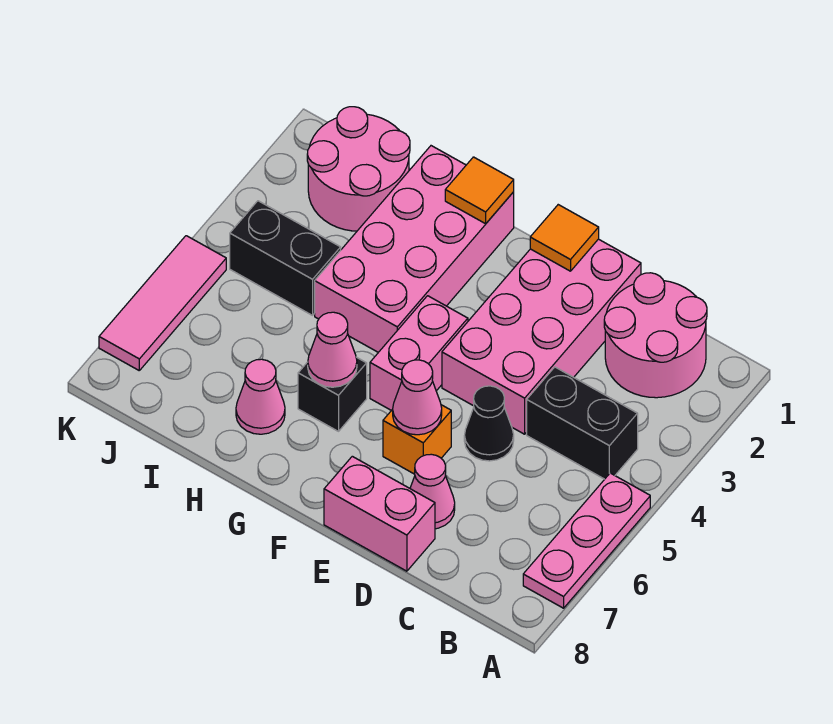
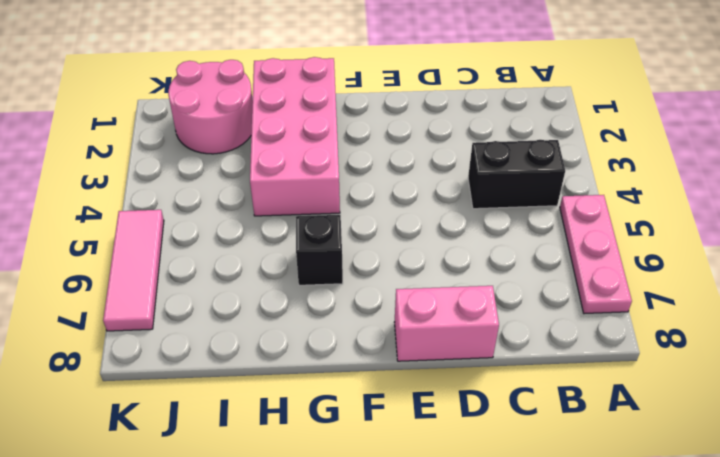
none -> pink 2x2 round brick [604,273,707,398]
none -> pink 2x4 brick [442,239,641,434]
none -> black 1x1 cone [464,386,514,461]

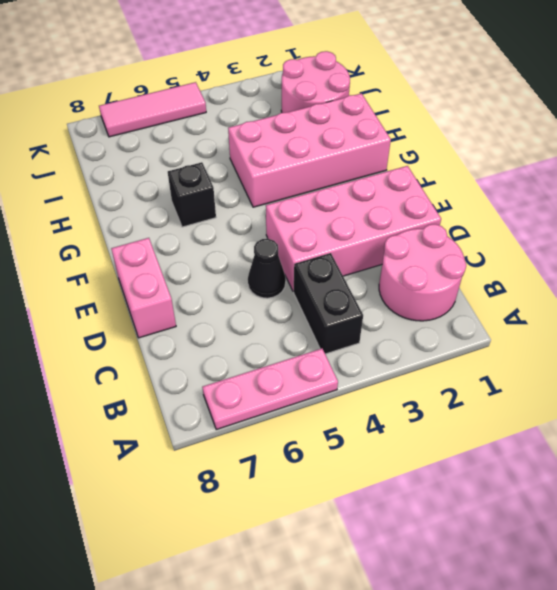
none -> pink 1x1 cone [410,454,455,529]
none -> orange 1x1 brick [383,405,451,474]
none -> pink 1x2 brick [370,296,468,410]

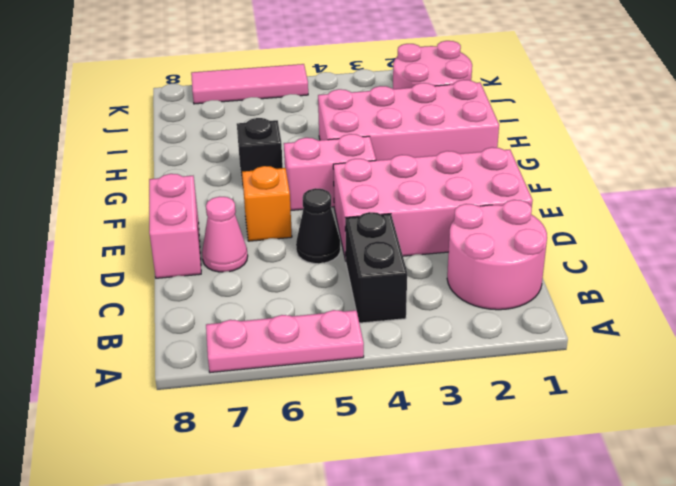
none -> pink 1x1 cone [236,359,285,434]
none -> black 1x2 brick [230,201,341,315]
none -> orange 1x1 tile [530,205,599,271]

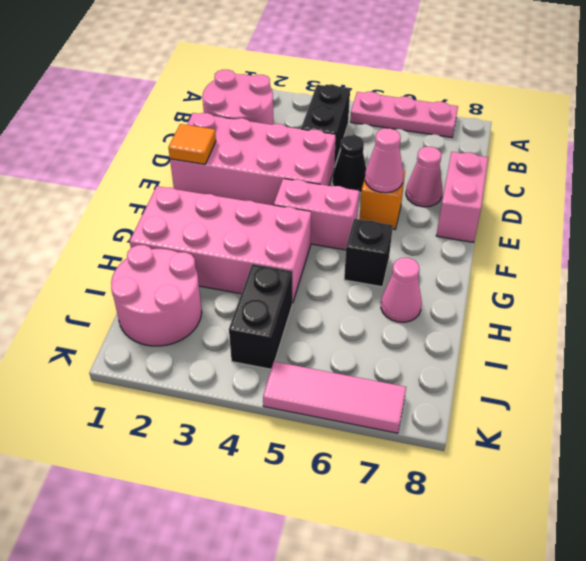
none -> orange 1x1 tile [445,157,514,224]
none -> pink 1x1 cone [308,312,357,387]

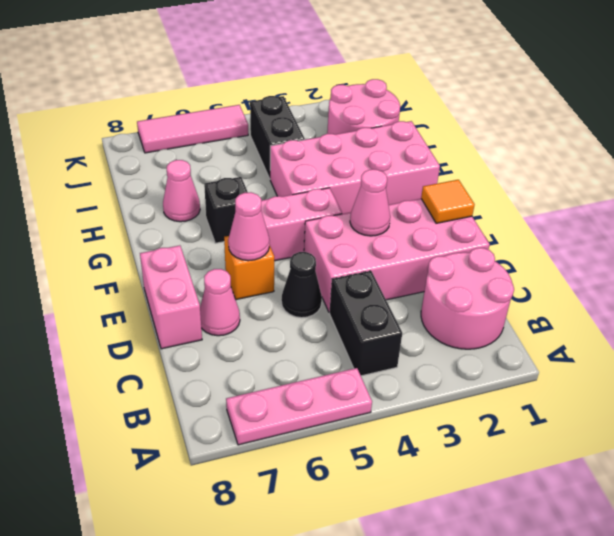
pink 1x1 cone [350,169,390,236] -> pink 1x1 cone moved to [308,312,357,387]
none -> orange 1x1 tile [445,157,514,224]

